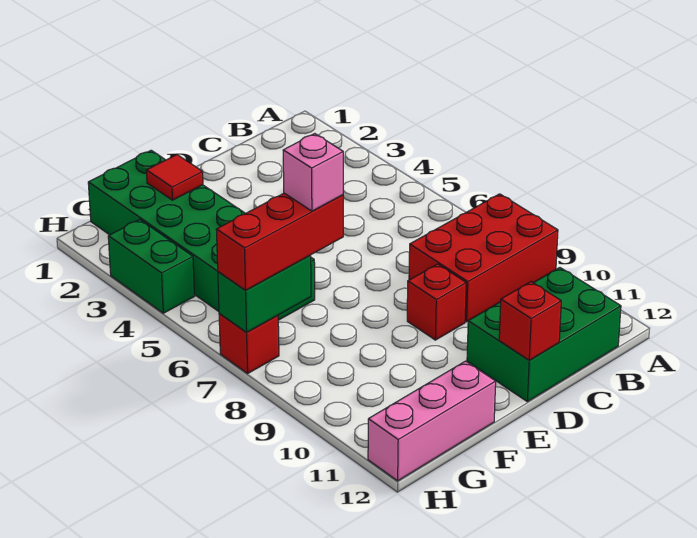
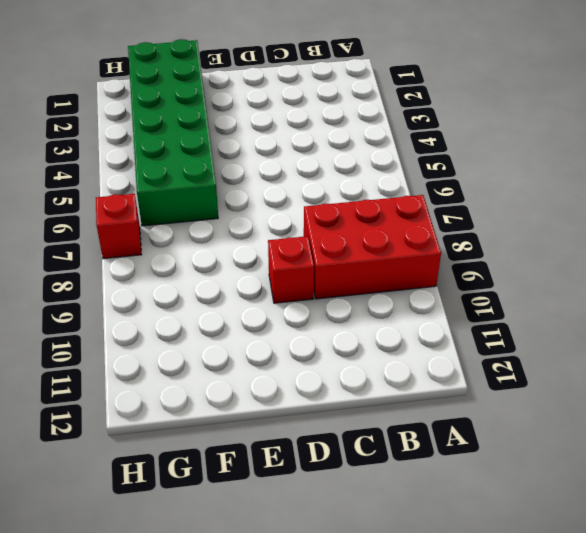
none -> green 2x3 brick [467,268,621,402]
none -> pink 1x3 brick [368,361,496,481]
none -> green 1x2 brick [108,219,195,313]

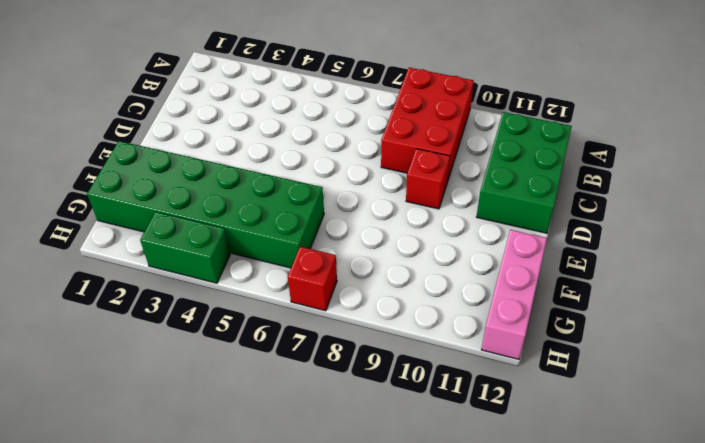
none -> red 1x1 brick [499,282,561,360]
none -> red 1x1 tile [146,155,203,200]
none -> green 1x2 brick [218,255,311,332]

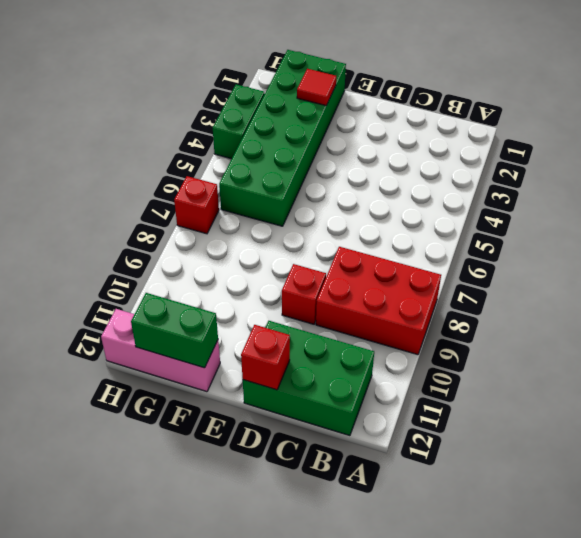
green 1x2 brick [131,293,218,368] -> green 1x2 brick moved to [218,255,311,332]
none -> red 1x3 brick [216,193,343,290]
none -> pink 1x1 brick [283,134,343,211]

